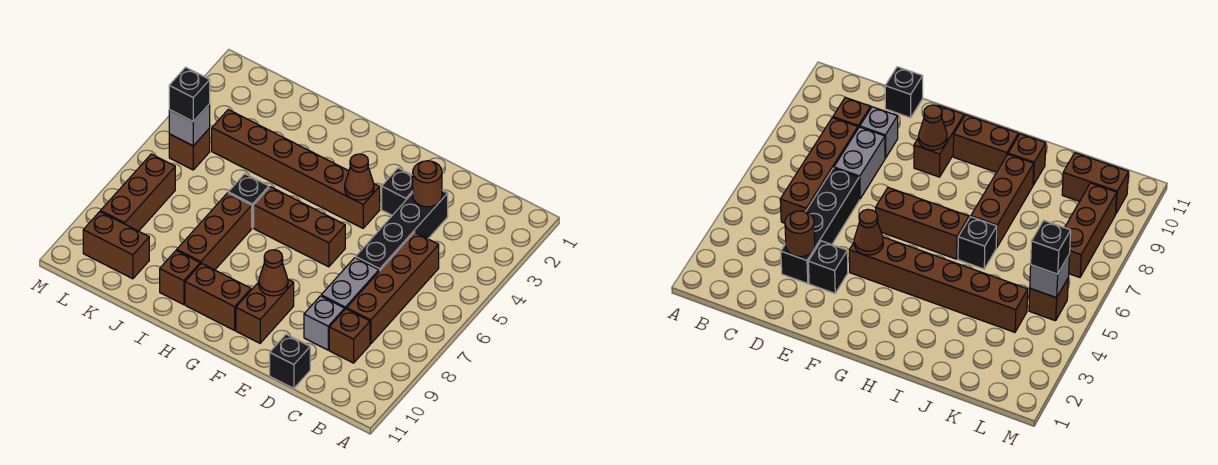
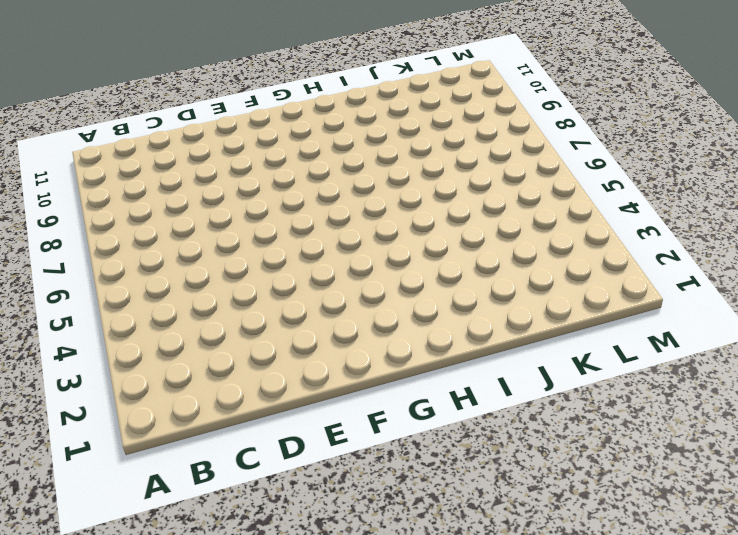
none -> brown 1x4 brick [347,232,439,344]
none -> brown 1x1 brick [329,309,370,363]
none -> black 1x4 brick [356,190,448,271]

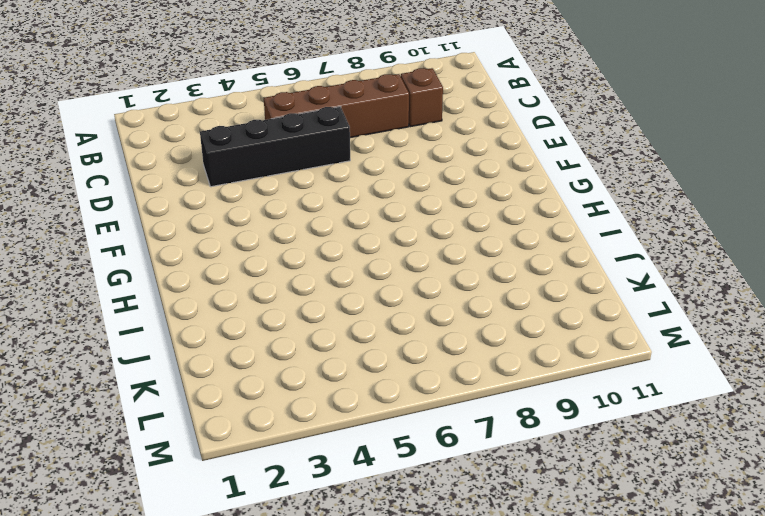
none -> grey 1x2 brick [321,258,379,309]
none -> grey 1x1 brick [304,296,345,350]
none -> black 1x1 brick [270,334,310,388]

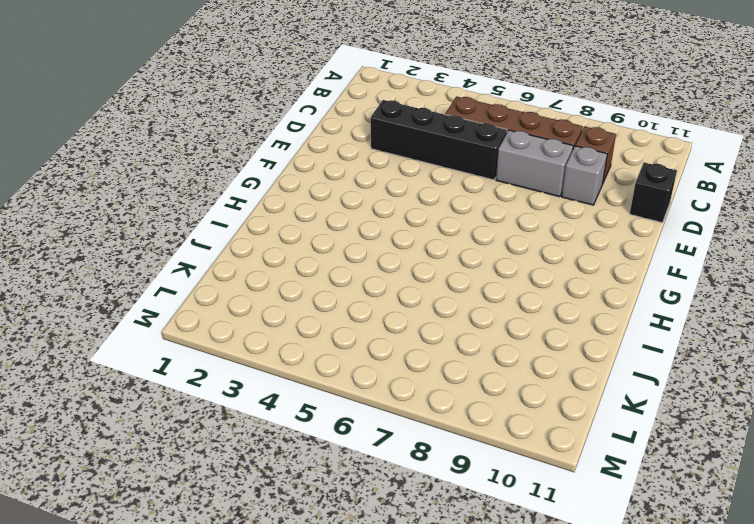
none -> black 1x1 brick [382,168,413,215]
none -> brown 1x6 brick [212,110,380,228]
none -> brown 1x3 brick [254,187,345,267]

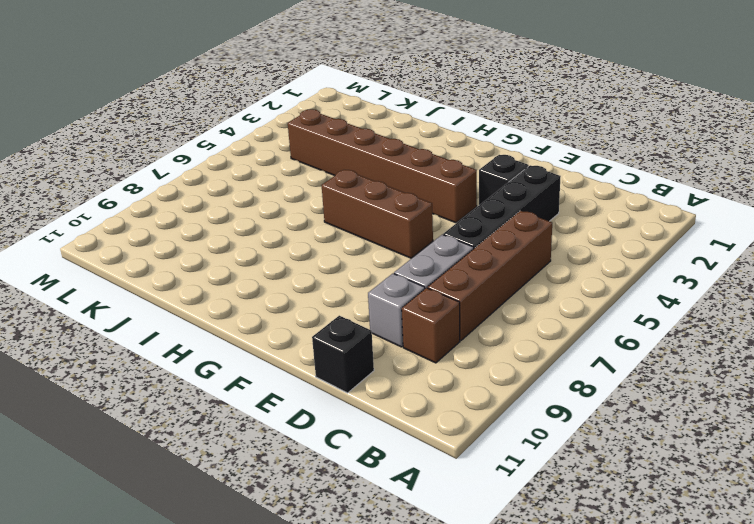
none -> brown 1x2 brick [236,279,294,343]
none -> brown 1x2 brick [185,263,251,330]
none -> black 1x1 brick [228,174,269,228]

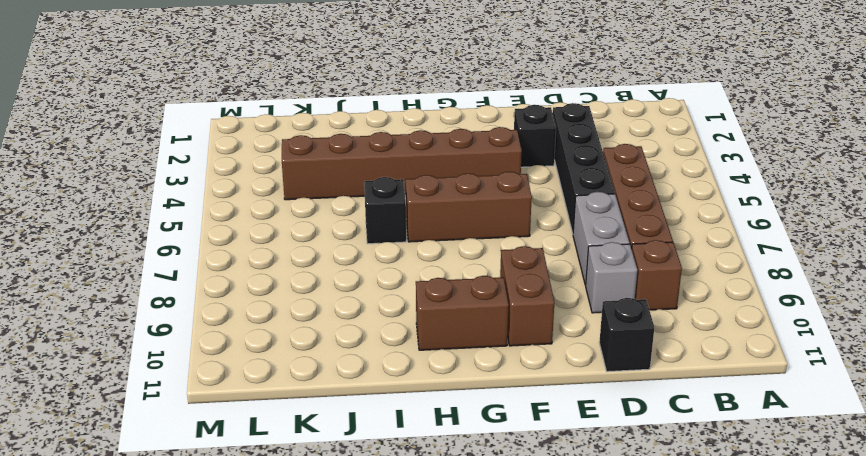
none -> brown 1x3 brick [177,193,252,270]
none -> brown 1x1 brick [160,250,200,305]
none -> brown 1x2 brick [83,212,149,279]

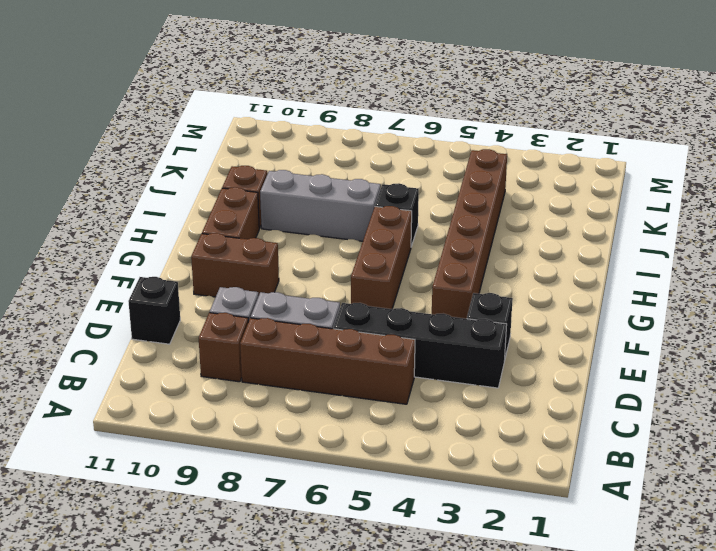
grey 1x3 brick [260,170,381,241] -> brown 1x3 brick [177,193,252,270]
none -> brown 1x2 brick [83,212,149,279]
none -> brown 1x1 brick [169,128,210,170]
none -> brown 1x3 brick [100,154,175,231]

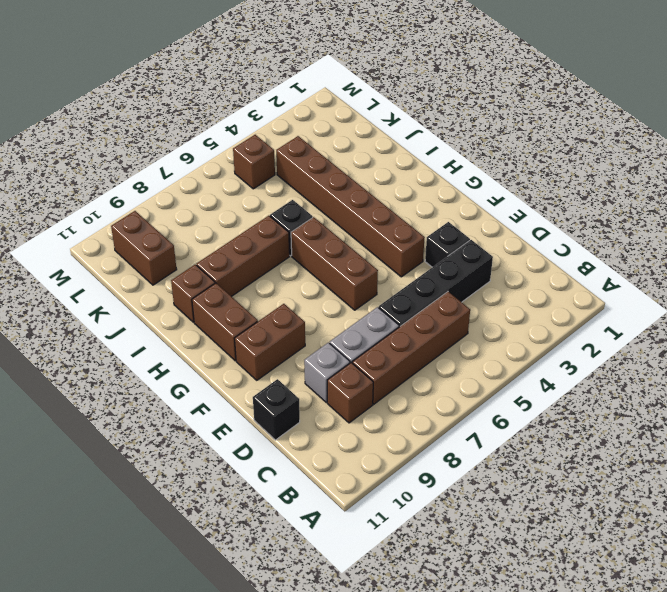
none -> brown 1x3 brick [100,154,175,231]
none -> brown 1x1 round brick [413,161,442,207]
none -> brown 1x1 cone [345,154,374,200]

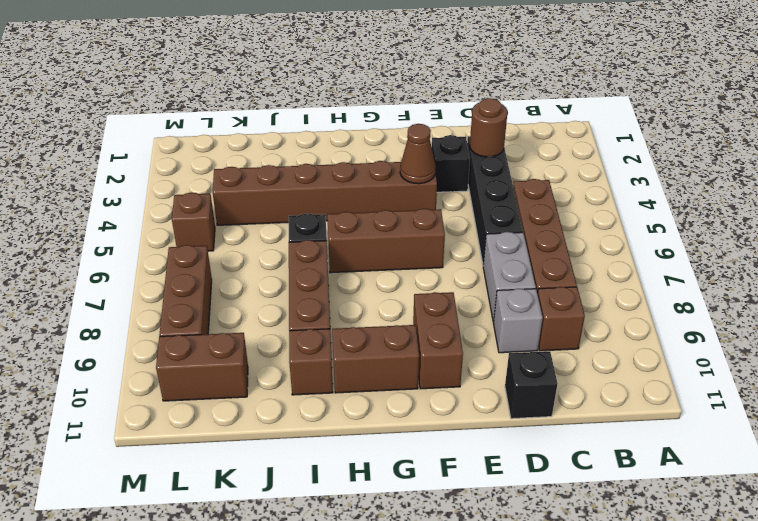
none -> brown 1x1 cone [259,250,288,296]
none -> grey 1x1 brick [169,104,210,146]
none -> black 1x1 brick [169,67,210,122]

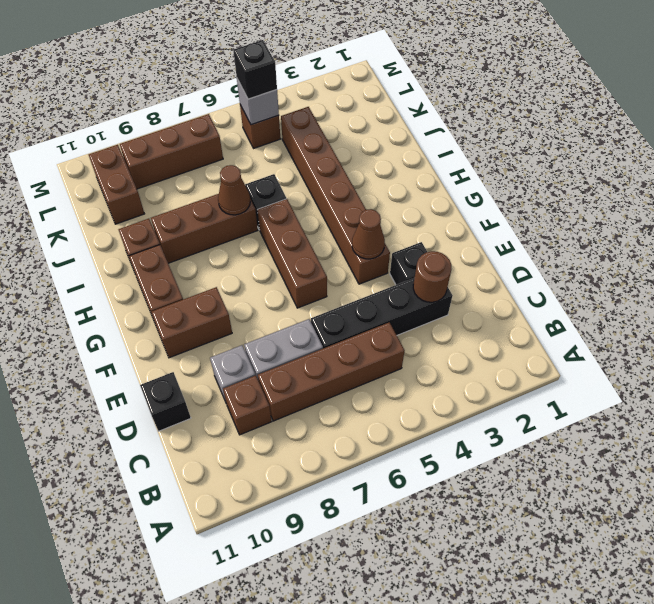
brown 1x1 cone [218,165,250,215] -> brown 1x1 cone moved to [259,250,288,296]

